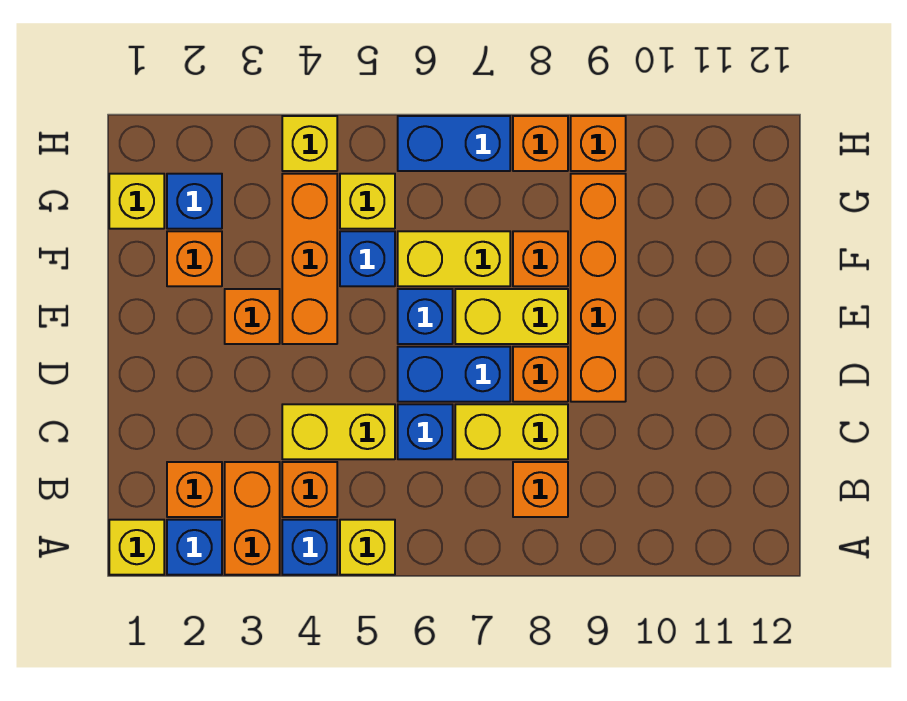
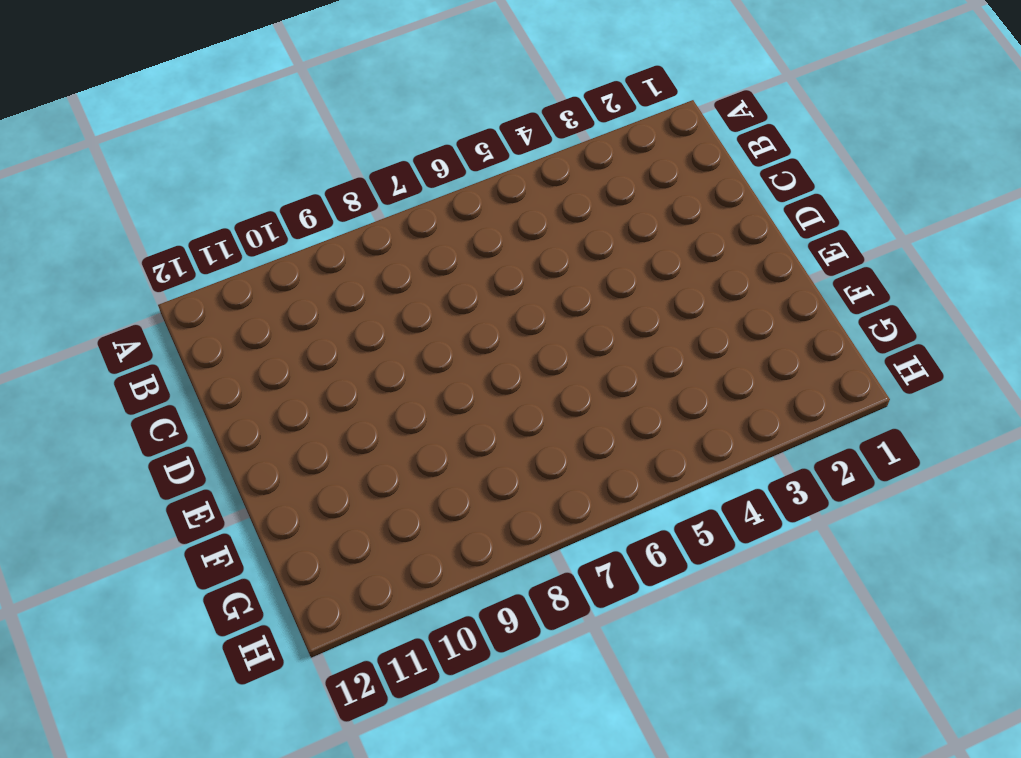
none -> yellow 1x1 brick [109,520,164,575]
none -> blue 1x1 brick [167,520,222,575]
none -> orange 1x2 brick [225,462,280,575]

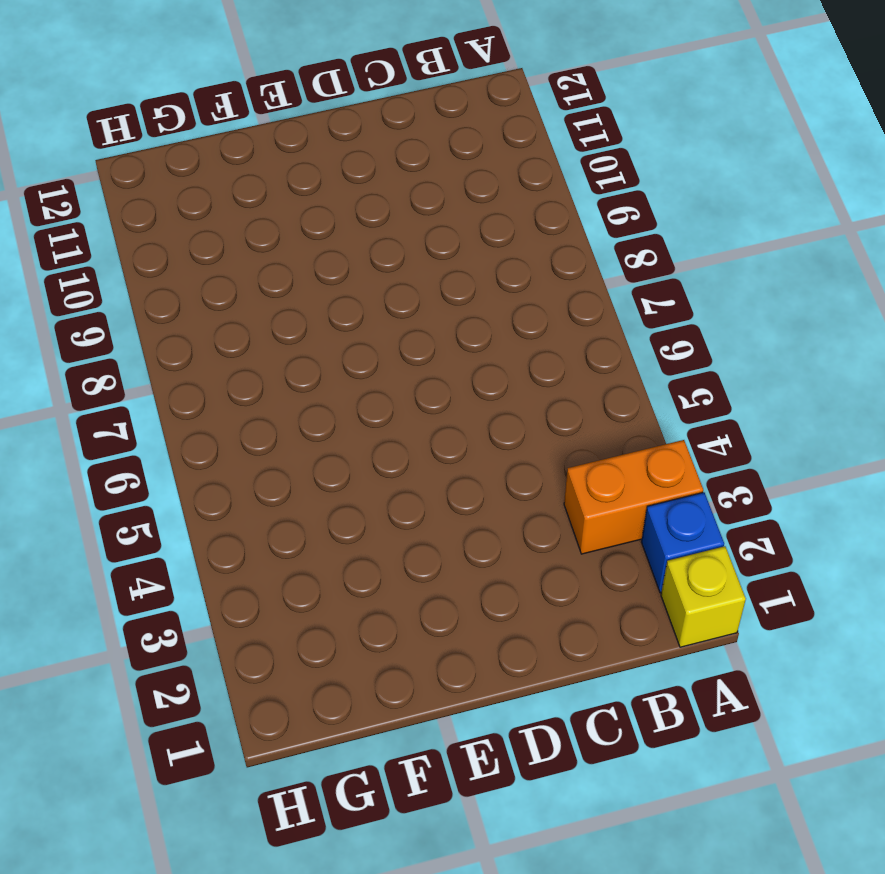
none -> blue 1x1 brick [282,520,337,575]
none -> yellow 1x1 brick [340,520,395,575]
none -> orange 1x1 brick [167,462,222,517]

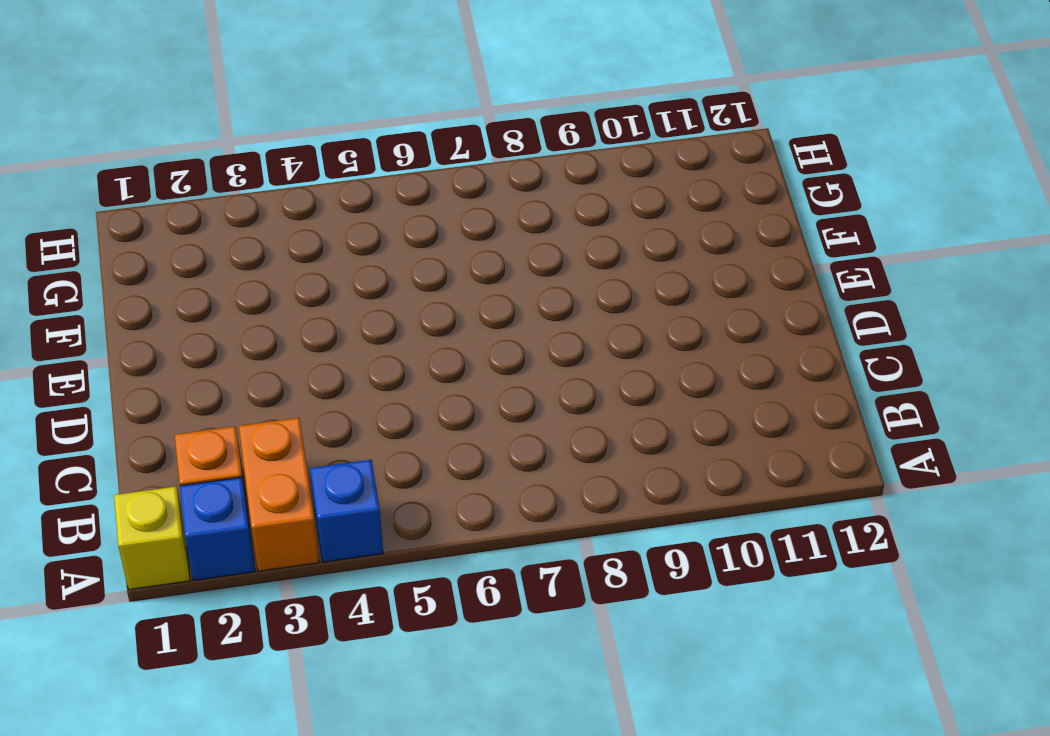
none -> yellow 1x1 brick [340,520,395,575]
none -> orange 1x1 brick [282,462,337,517]
none -> orange 1x1 brick [513,462,568,517]

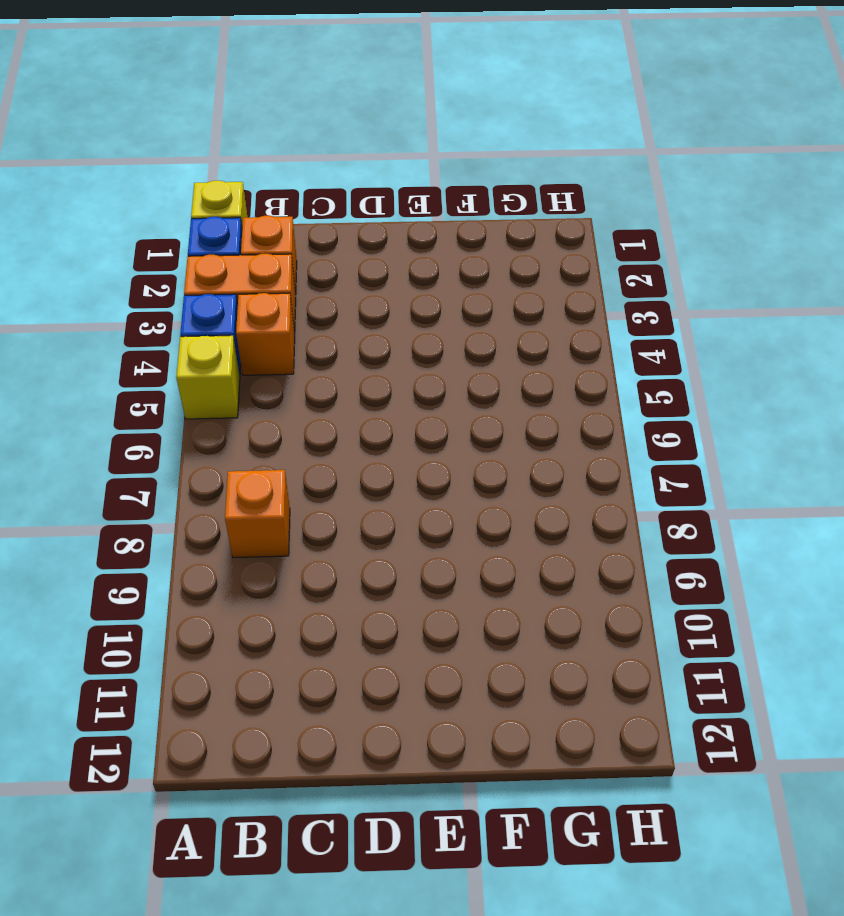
none -> yellow 1x2 brick [282,404,395,459]
none -> blue 1x1 brick [398,404,453,459]
none -> yellow 1x2 brick [455,404,568,459]

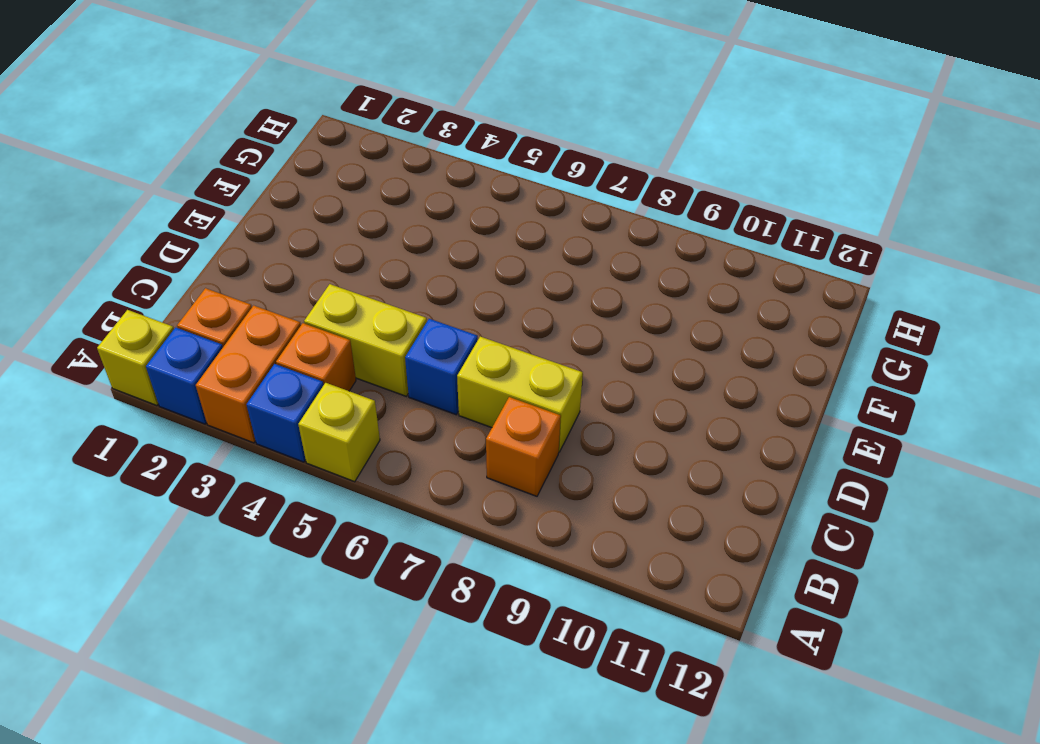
none -> blue 1x2 brick [398,347,510,402]
none -> orange 1x1 brick [513,347,568,402]
none -> orange 1x4 brick [571,174,626,402]

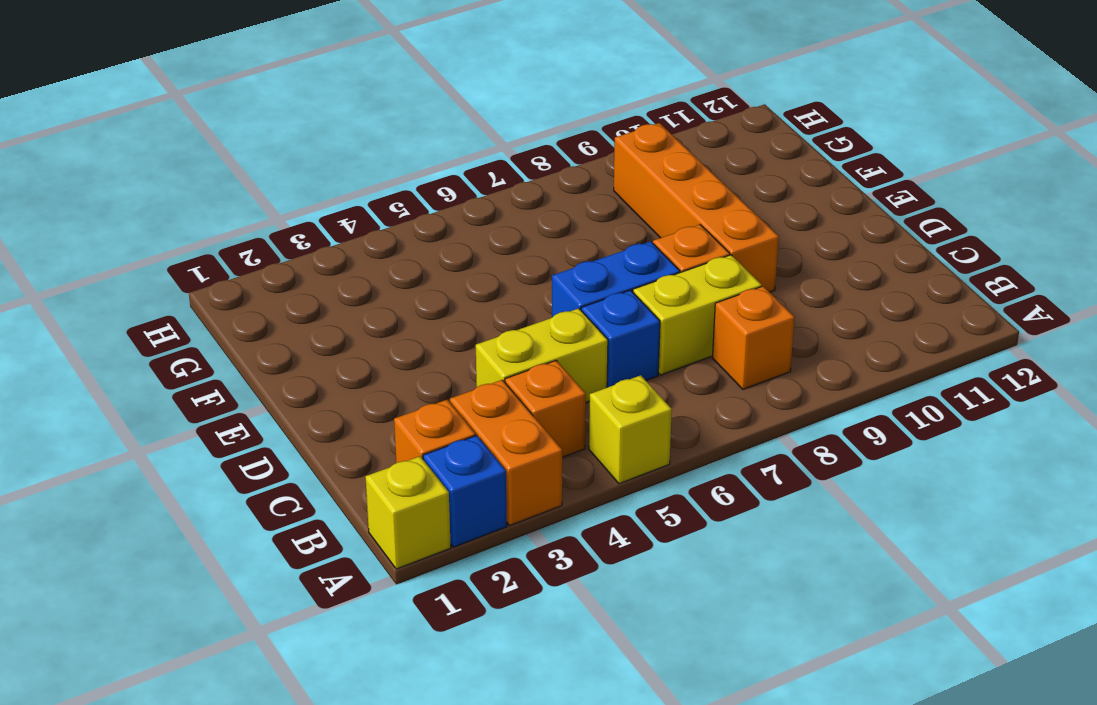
none -> blue 1x1 brick [282,520,337,575]
none -> orange 1x1 brick [225,289,280,344]
none -> orange 1x3 brick [282,174,337,344]

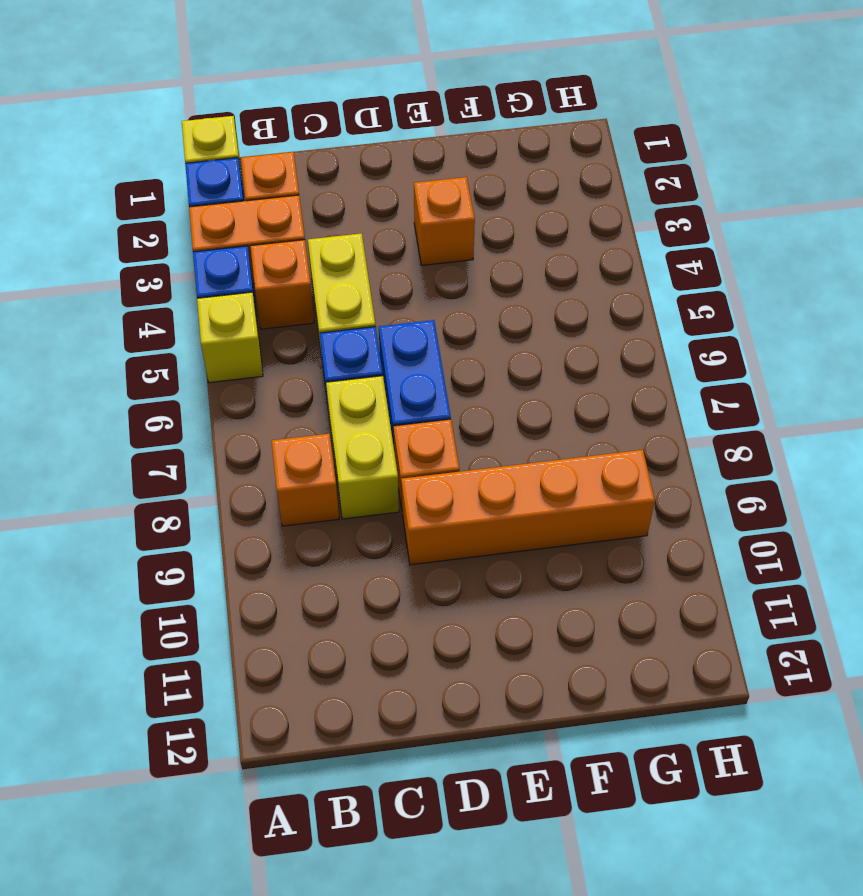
none -> orange 1x3 brick [282,174,337,344]
none -> blue 1x1 brick [398,289,453,344]
none -> yellow 1x2 brick [455,289,568,344]

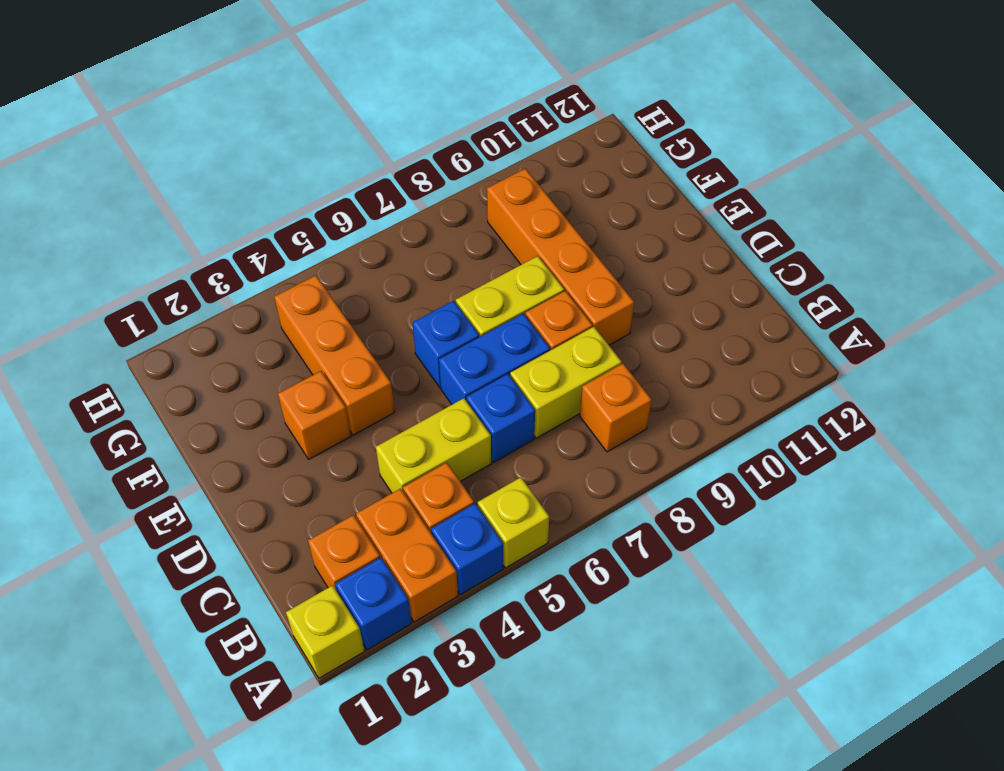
none -> orange 1x1 brick [167,231,222,286]
none -> blue 1x1 brick [340,231,395,286]
none -> yellow 1x2 brick [398,231,510,286]

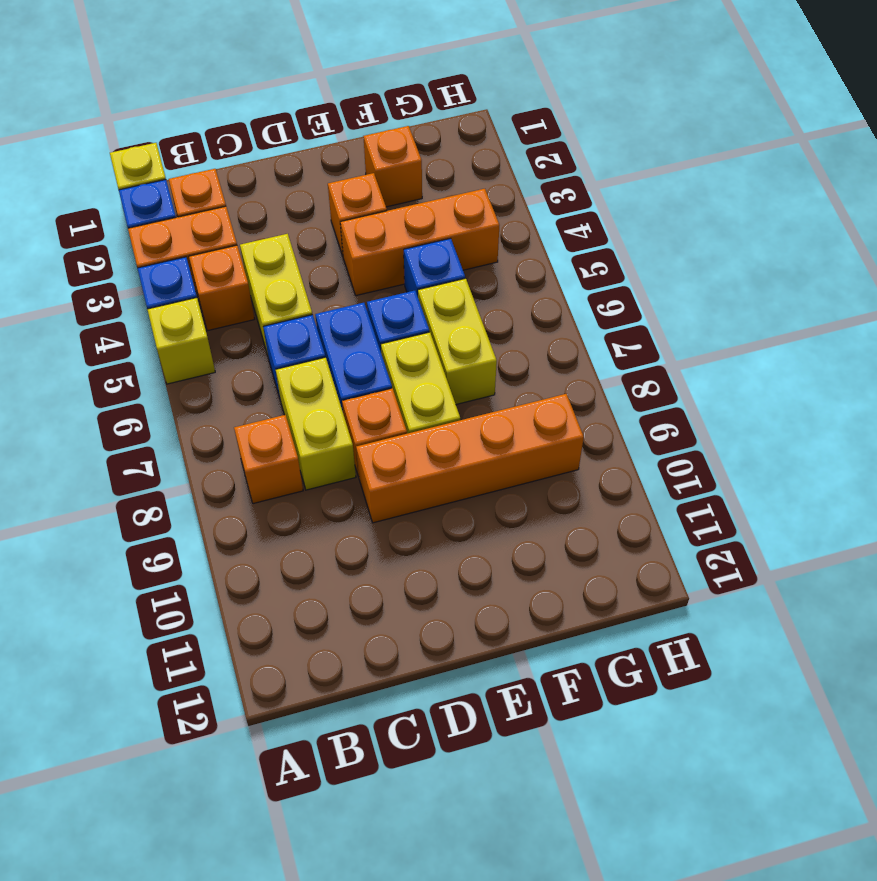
none -> orange 1x1 brick [513,231,568,286]
none -> yellow 1x1 brick [109,174,164,229]
none -> blue 1x1 brick [167,174,222,229]

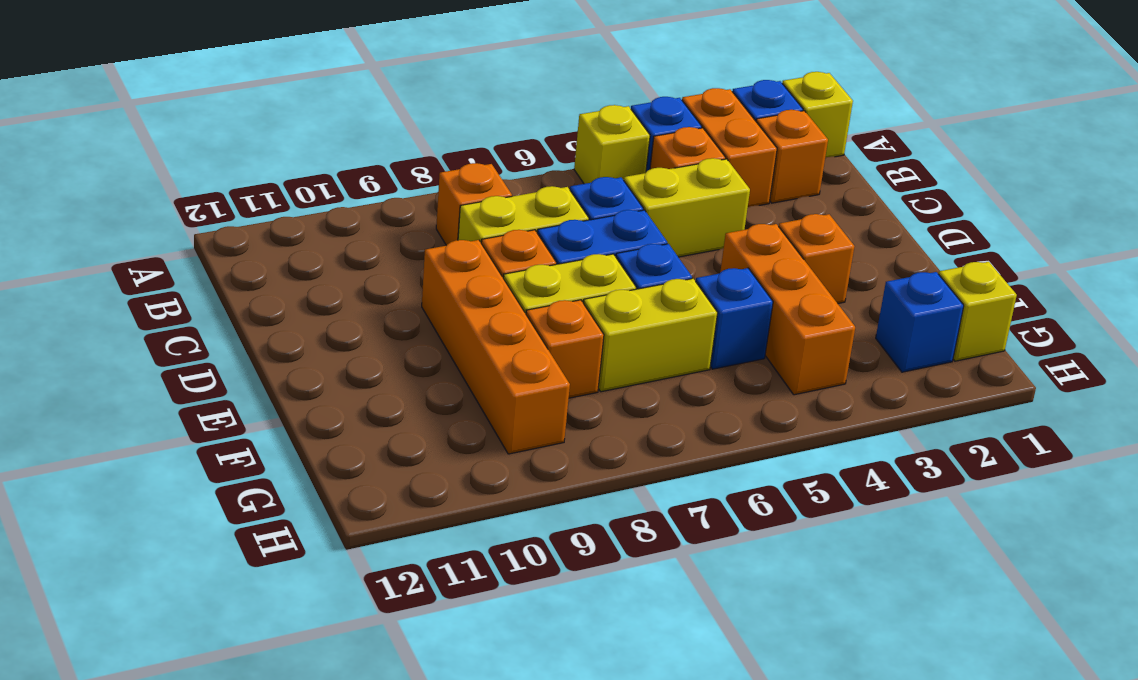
none -> orange 1x1 brick [167,231,222,286]
none -> yellow 1x1 brick [340,174,395,229]
none -> yellow 1x1 brick [282,116,337,171]

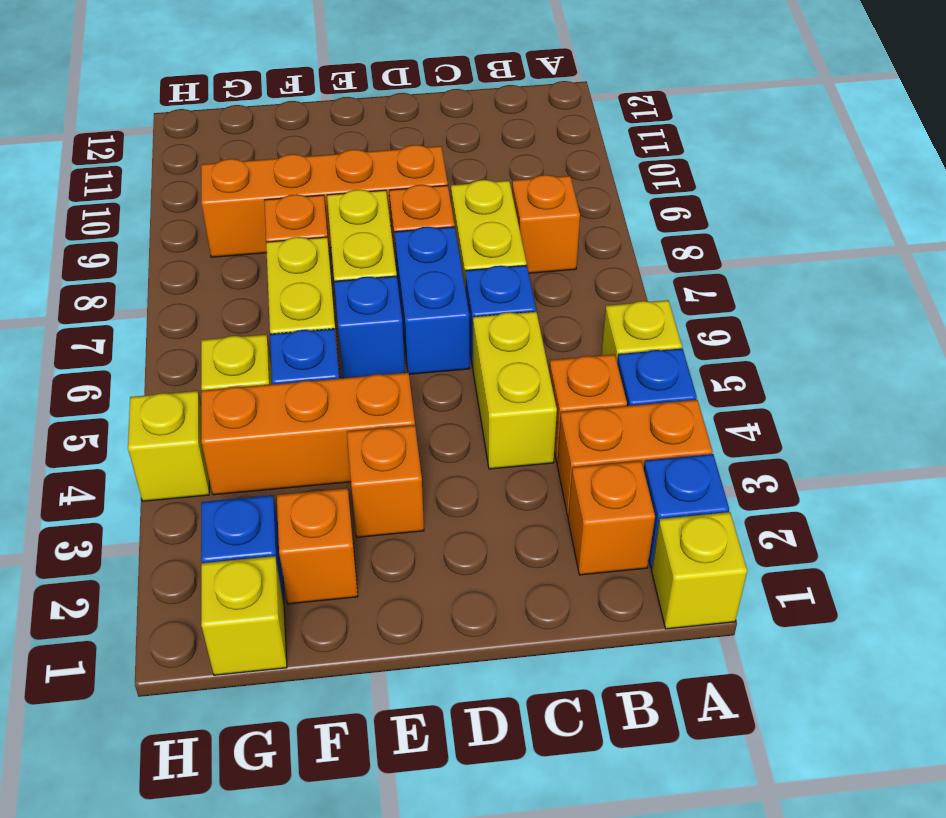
none -> blue 1x2 brick [398,116,510,171]
none -> orange 1x1 brick [513,116,568,171]
none -> orange 1x1 brick [571,116,626,171]

